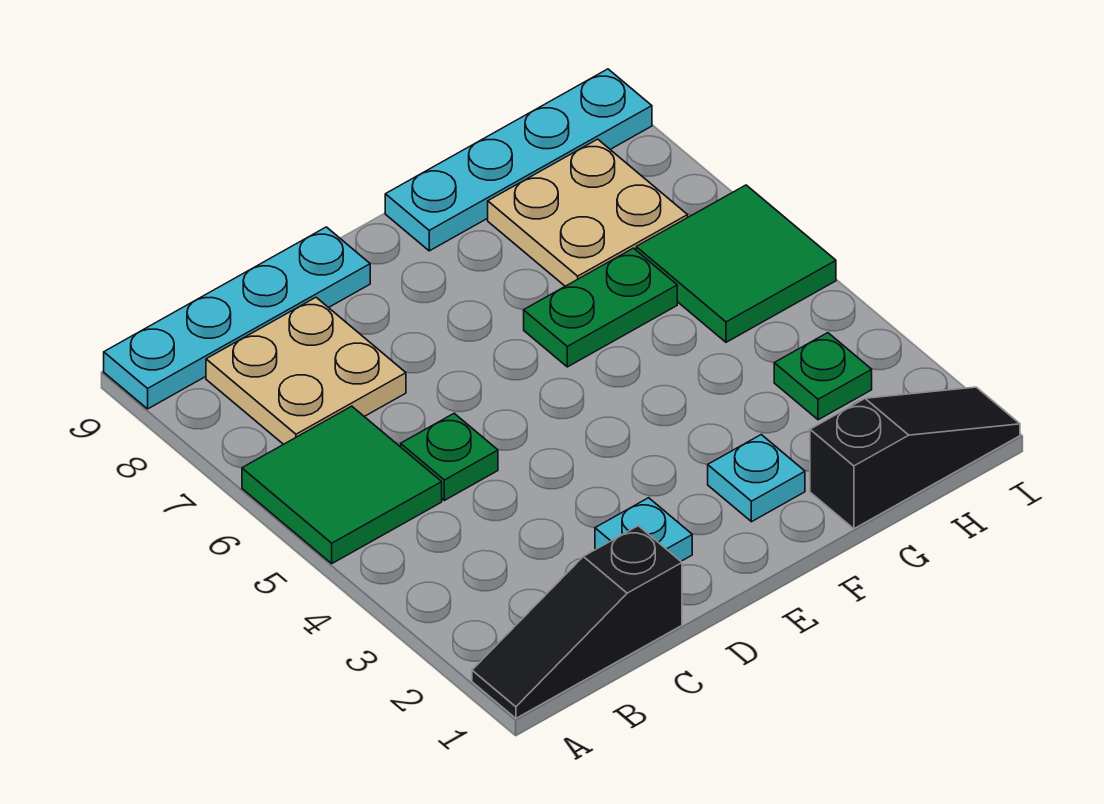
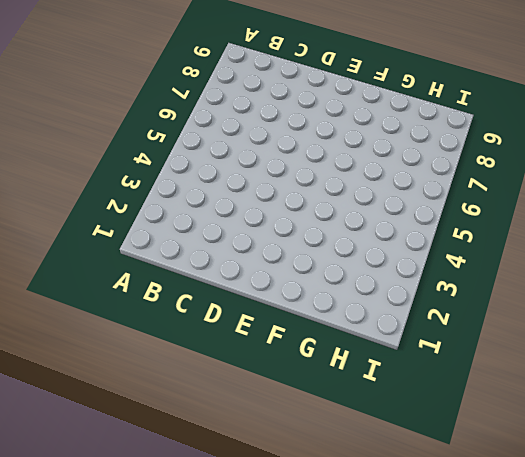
none -> black 1x3 slope [472,526,682,718]
none -> green 2x2 tile [242,406,442,563]
none -> cyan 1x4 plate [104,227,370,409]

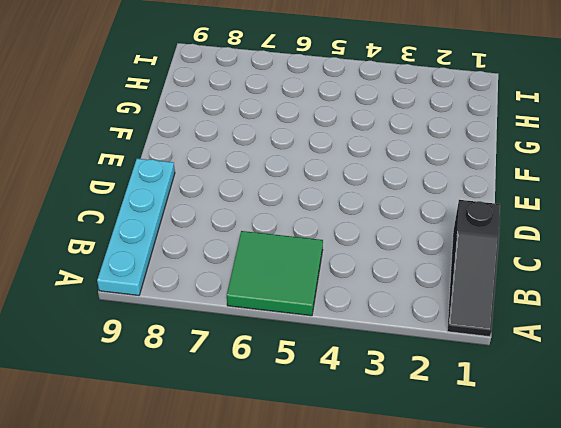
none -> tan 2x2 plate [206,298,406,444]
none -> green 1x1 plate [401,413,498,500]
none -> cyan 1x1 plate [595,498,692,561]

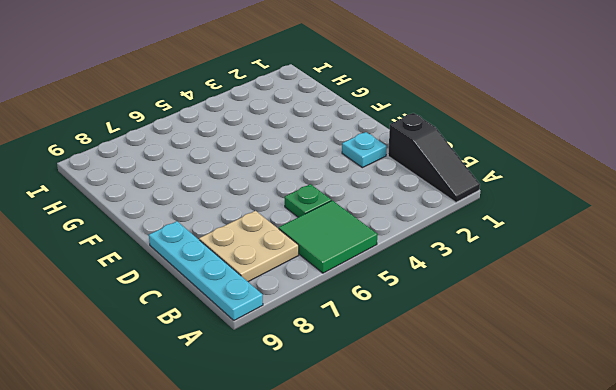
none -> cyan 1x1 plate [708,435,805,522]
none -> green 1x2 plate [524,248,677,367]
none -> cyan 1x4 plate [385,69,652,251]

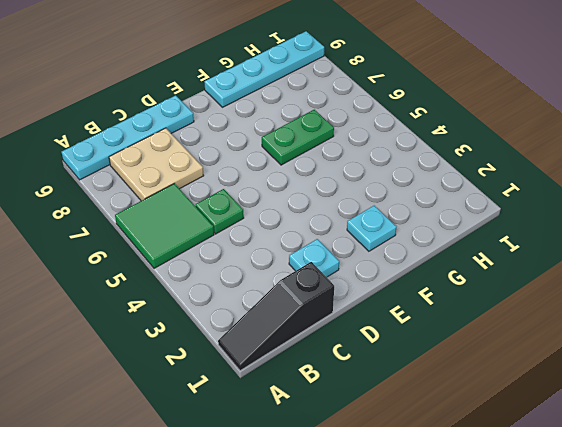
none -> black 1x3 slope [810,387,1020,529]
none -> tan 2x2 plate [488,139,688,286]
none -> green 1x1 plate [774,333,872,420]

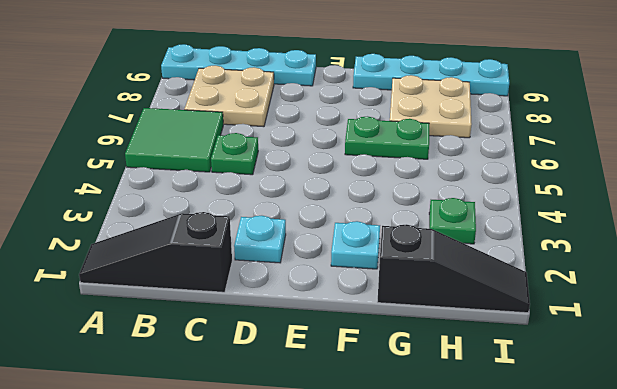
none -> green 2x2 tile [636,185,836,342]

